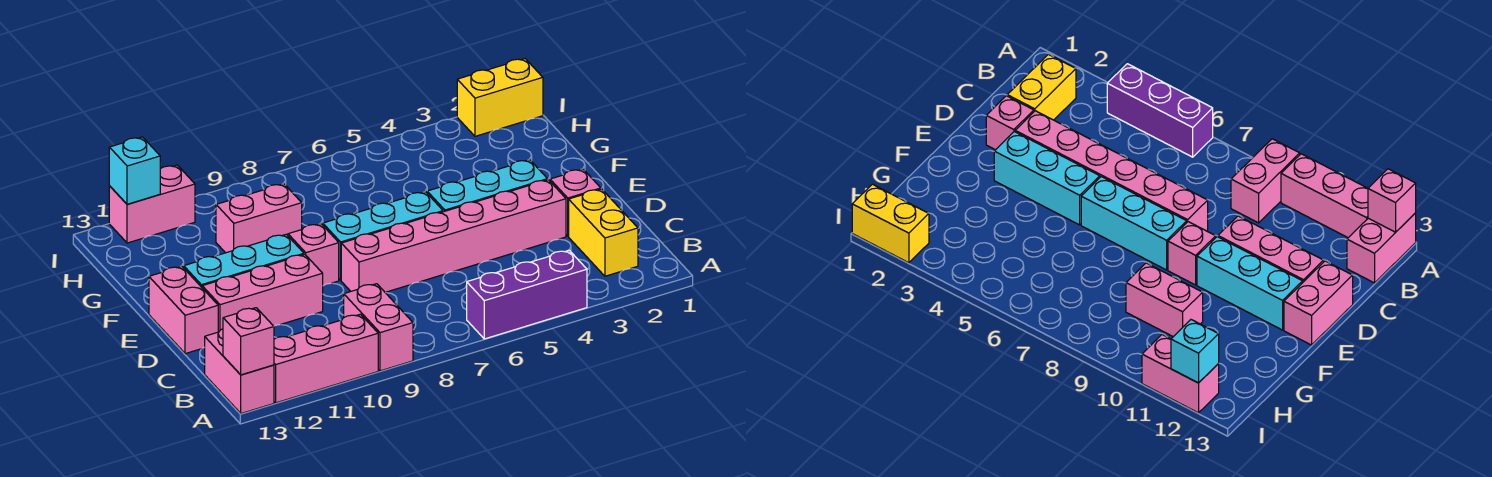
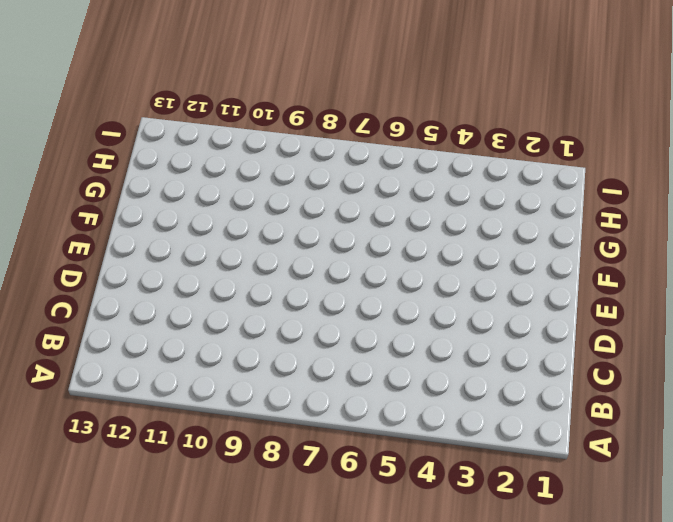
none -> purple 1x3 brick [467,250,587,339]
none -> pink 1x2 brick [344,284,413,371]
none -> pink 1x3 brick [274,314,378,403]

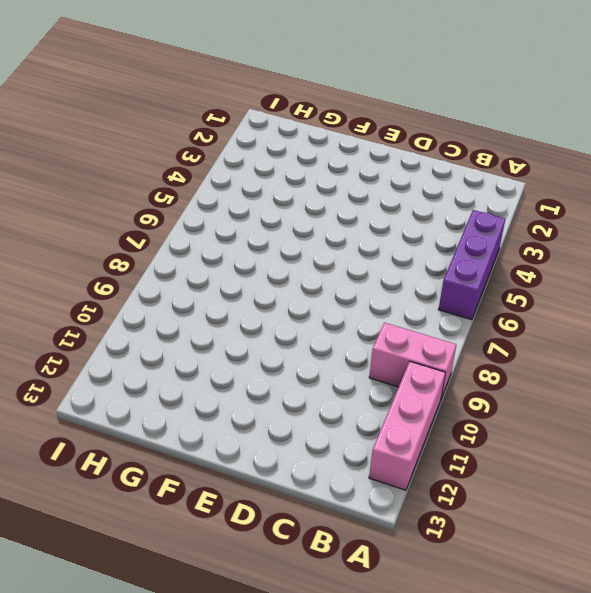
none -> pink 1x2 brick [205,329,274,413]
none -> yellow 1x2 brick [569,189,638,276]
none -> pink 1x1 brick [550,169,601,236]

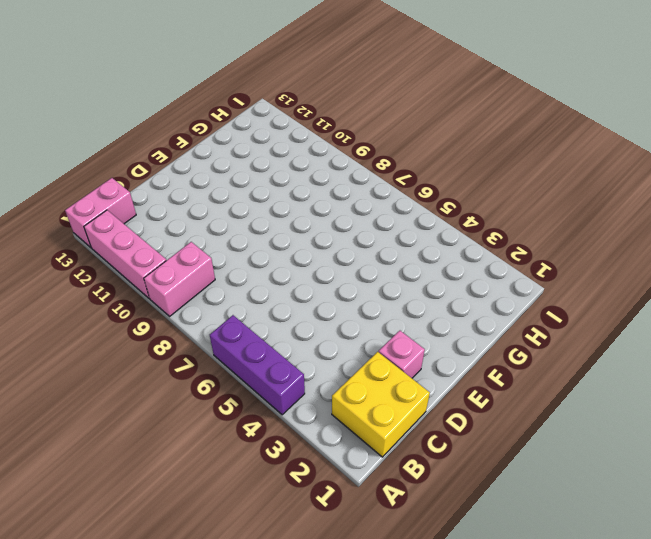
yellow 2x2 brick [332,352,430,457] -> yellow 1x2 brick [569,189,638,276]
none -> pink 1x6 brick [341,180,566,292]
none -> pink 1x3 brick [202,254,323,332]
none -> pink 1x2 brick [149,266,218,354]

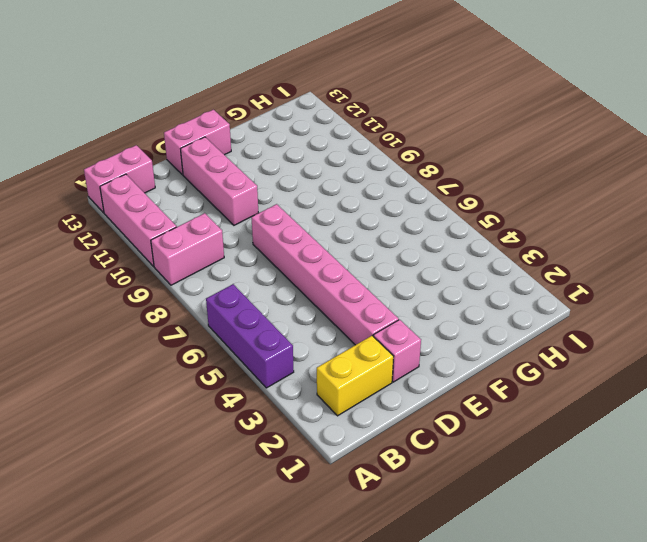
none -> cyan 1x3 brick [427,160,548,212]
none -> cyan 1x3 brick [323,192,443,280]
none -> pink 1x1 brick [288,224,339,286]

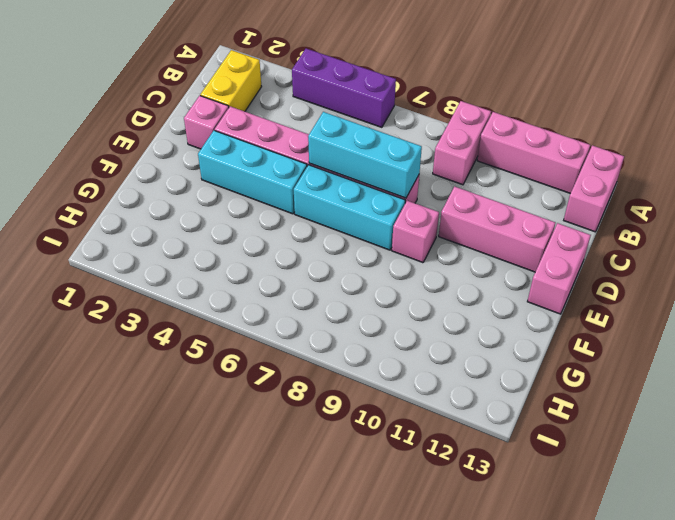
cyan 1x3 brick [308,112,422,198] -> cyan 1x3 brick moved to [184,234,304,287]
none -> pink 1x2 brick [216,184,302,253]
none -> yellow 1x2 brick [457,59,543,136]
none -> pink 1x2 brick [109,165,195,243]

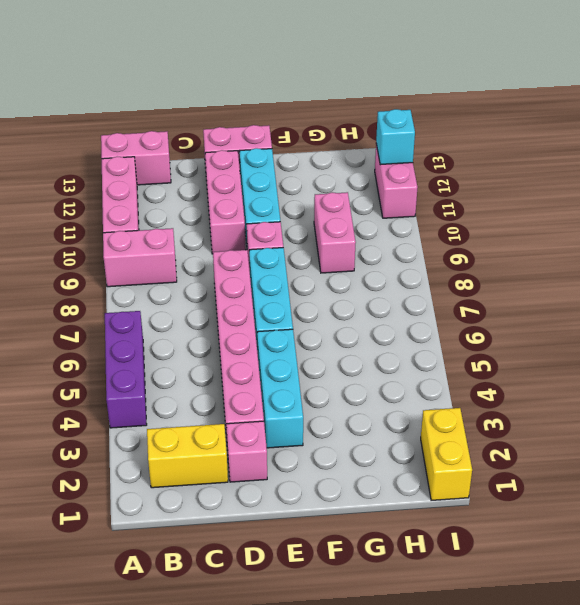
none -> pink 1x1 brick [223,308,274,375]

